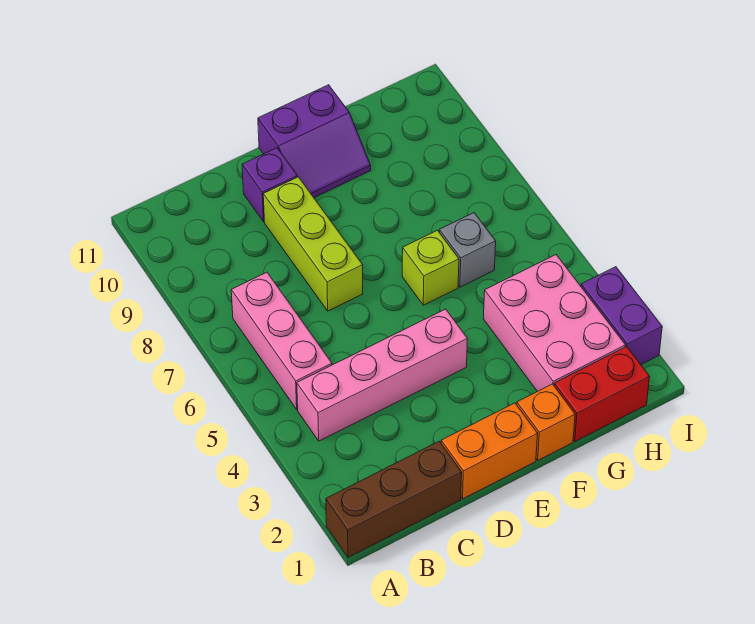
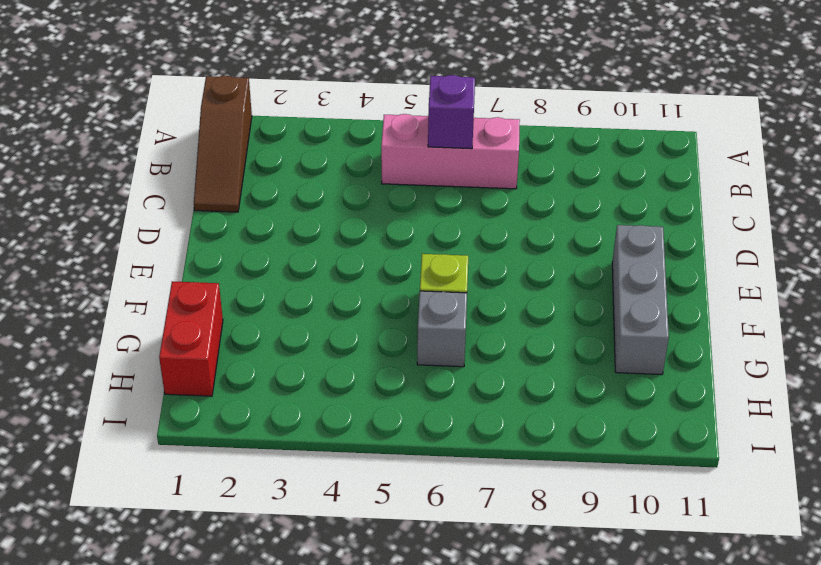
brown 1x3 slope [194,76,252,212] -> brown 1x3 brick [326,441,462,558]
purple 1x1 brick [428,75,475,149] -> purple 1x1 brick moved to [242,148,297,222]
grey 1x3 brick [612,225,669,375] -> purple 2x2 slope [258,85,371,198]
none -> pink 1x4 brick [297,309,467,441]
none -> orange 1x2 brick [441,403,538,499]
none -> lime 1x3 brick [263,177,363,311]

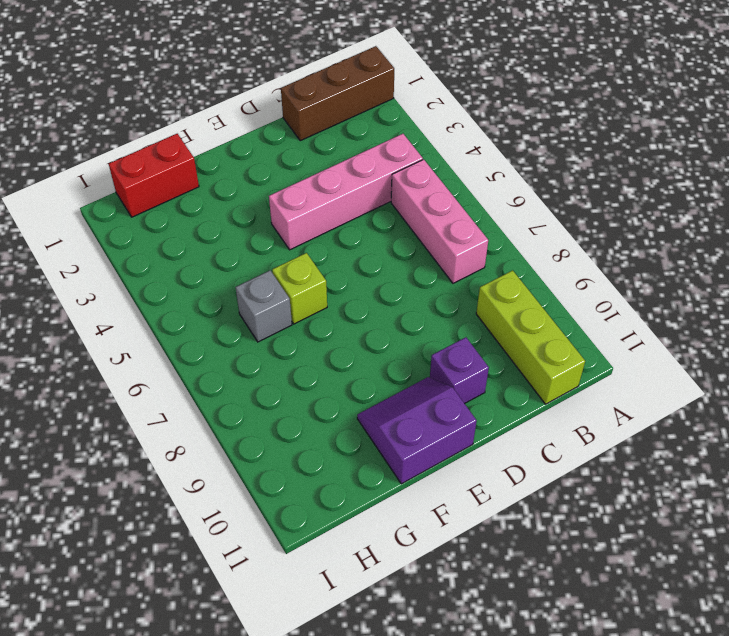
lime 1x3 brick [476,270,585,404] -> lime 1x3 brick moved to [263,177,363,311]
none -> orange 1x2 brick [441,403,538,499]
none -> orange 1x1 brick [517,384,575,460]
none -> pink 2x3 brick [483,255,626,392]

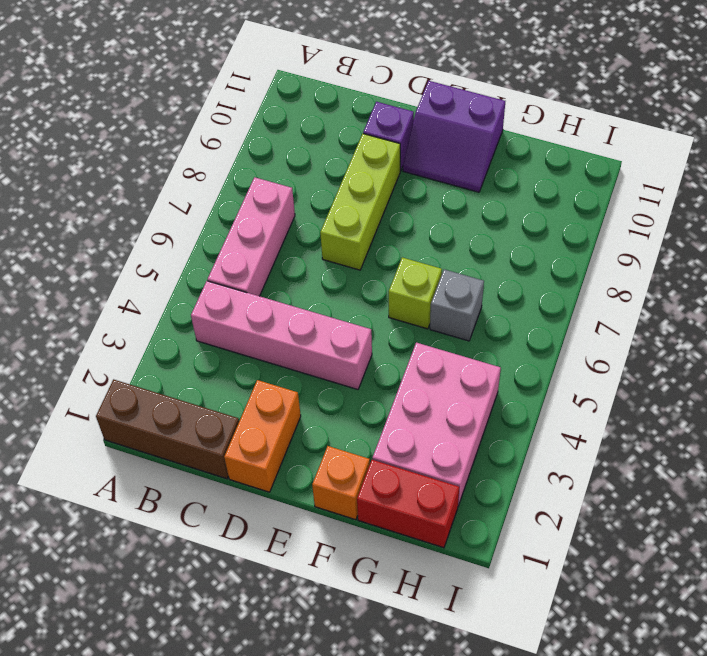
orange 1x2 brick [224,380,301,492] -> orange 1x2 brick turned to [441,403,538,499]
none -> purple 1x2 brick [581,267,662,364]

